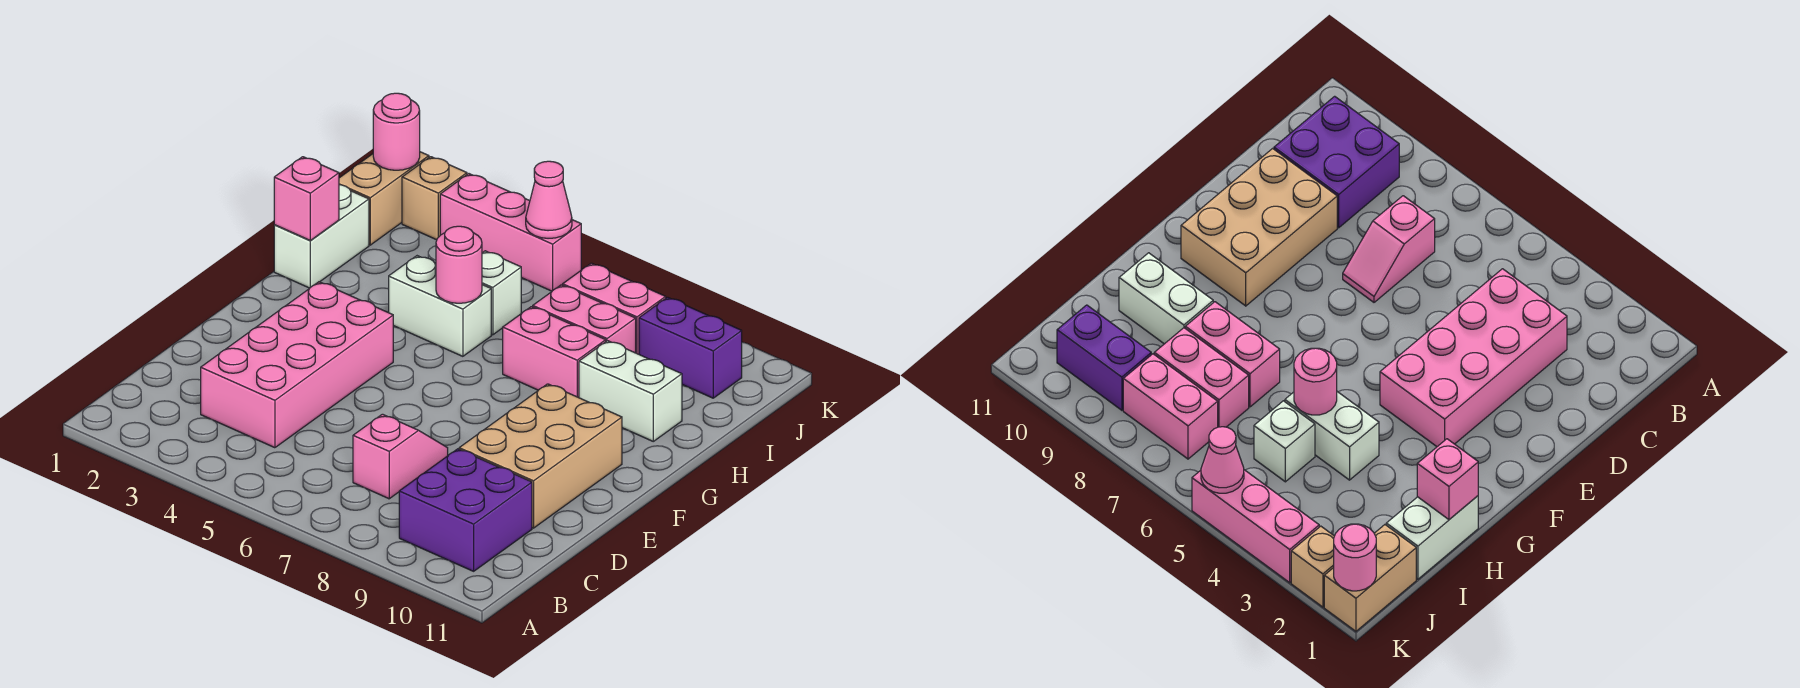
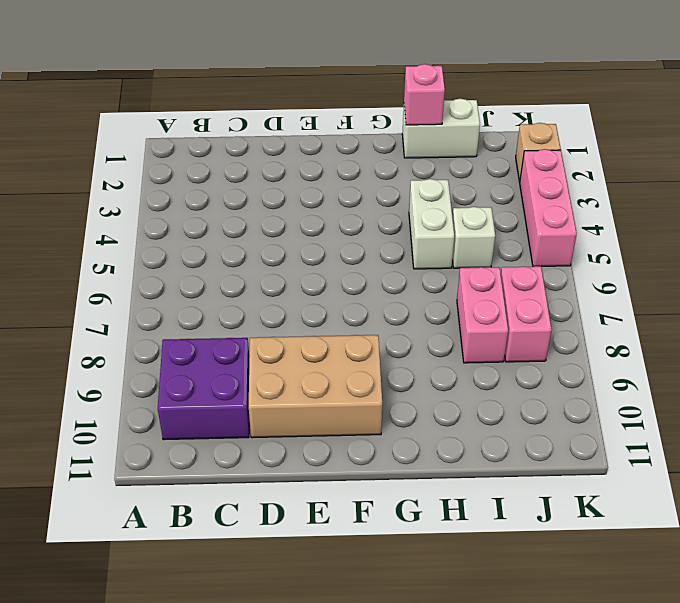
none -> pink 2x4 brick [201,282,393,448]
none -> pink 1x2 slope [353,414,448,499]
none -> pink 1x2 brick [503,307,606,398]

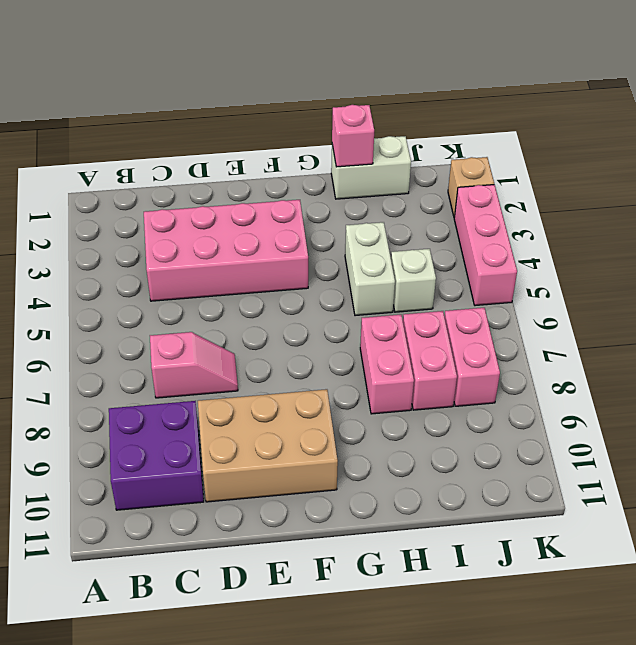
none -> white 1x2 brick [579,341,682,441]
none -> tan 1x2 brick [339,152,429,245]
none -> purple 1x2 brick [639,297,742,398]

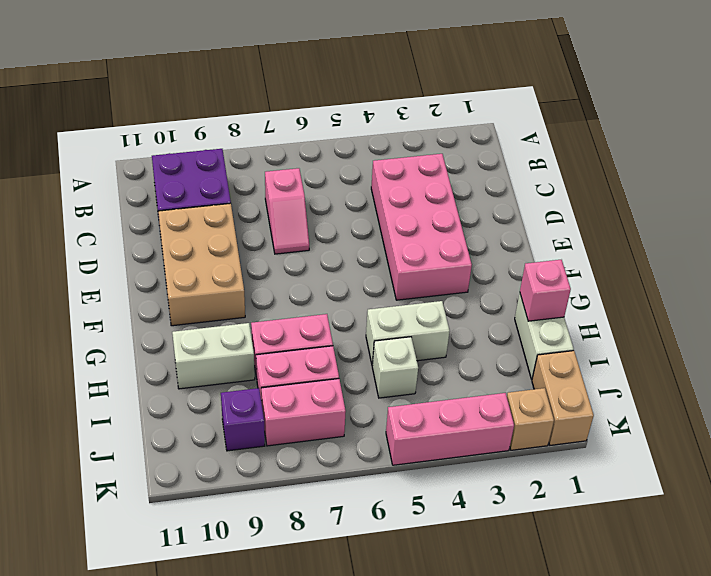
purple 1x1 brick [221,388,265,451] -> purple 1x2 brick [639,297,742,398]
none -> pink 1x1 round brick [436,226,482,303]
none -> pink 1x1 round brick [373,93,420,170]
none -> pink 1x1 cone [526,161,572,238]

